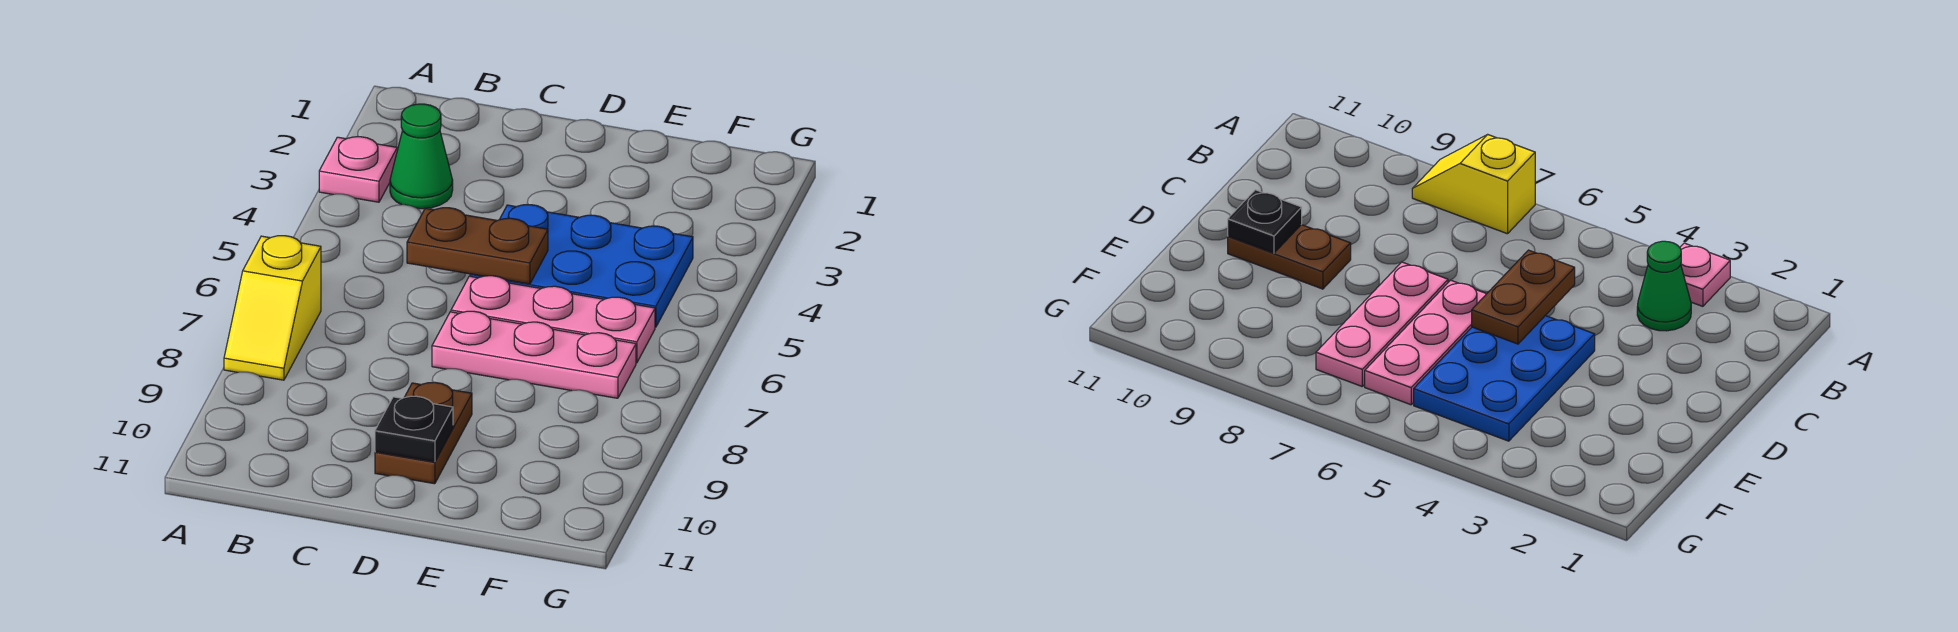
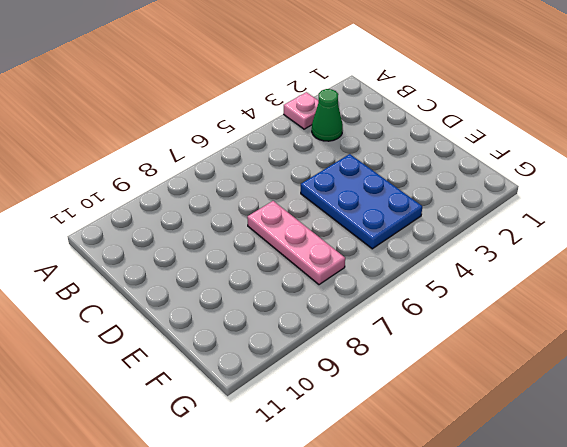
none -> yellow 1x2 slope [224,236,321,380]
none -> pink 1x3 plate [451,276,655,363]

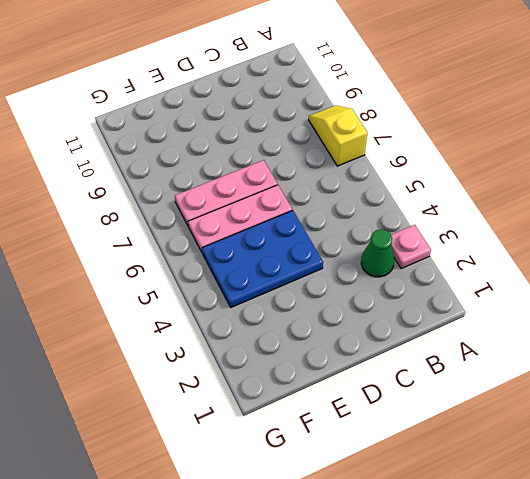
none -> brown 1x2 plate [375,382,472,484]
none -> brown 1x2 plate [407,208,548,284]

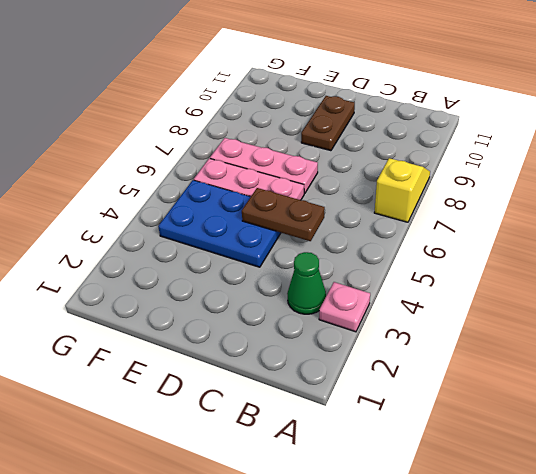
none -> black 1x1 plate [375,396,453,462]

